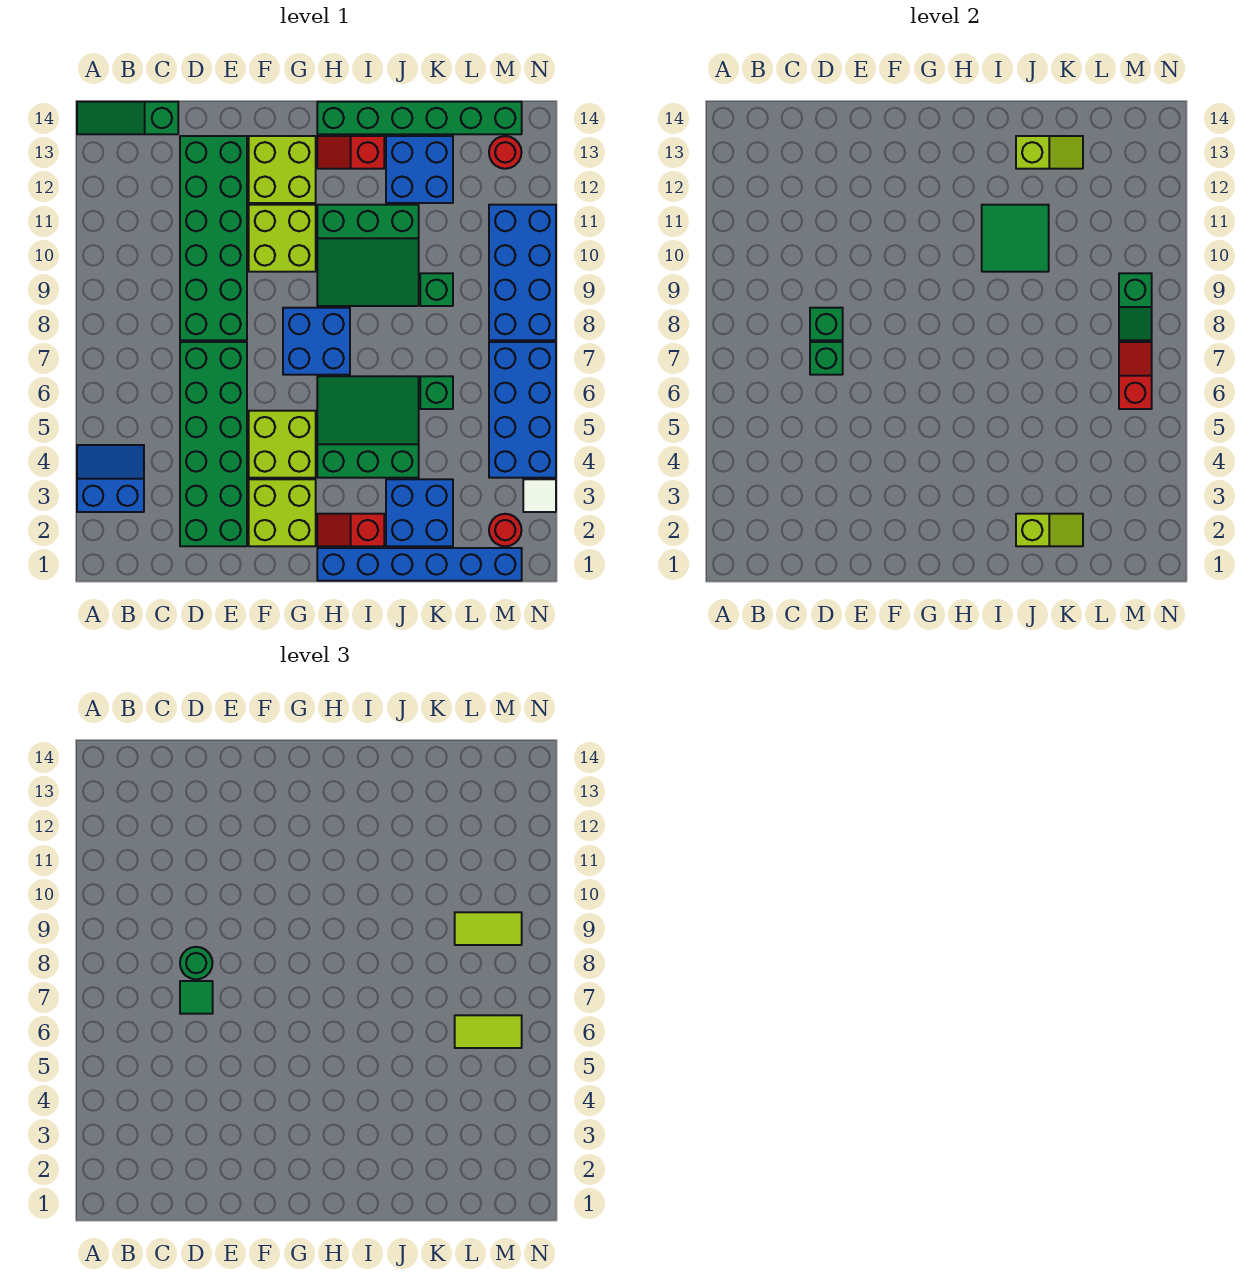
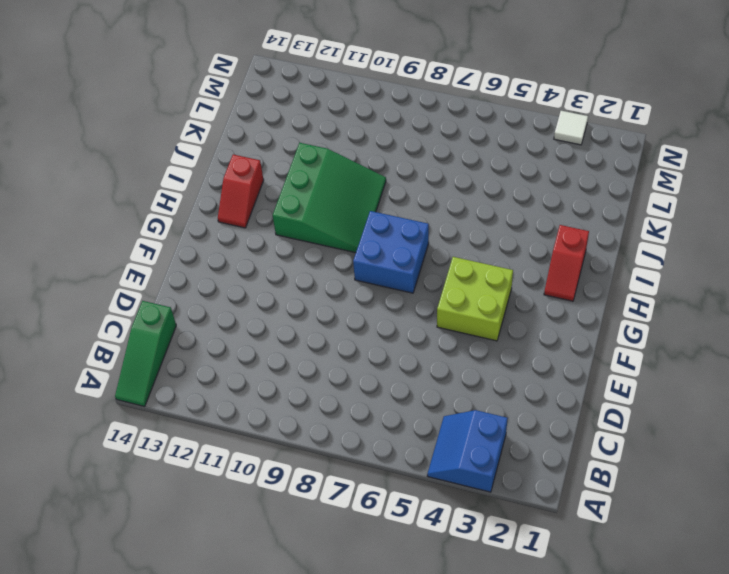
none -> green 2x6 brick [180,342,247,546]
none -> green 2x6 brick [180,136,247,340]
none -> lime 2x2 brick [249,479,316,546]
none -> lime 2x2 brick [249,205,316,272]

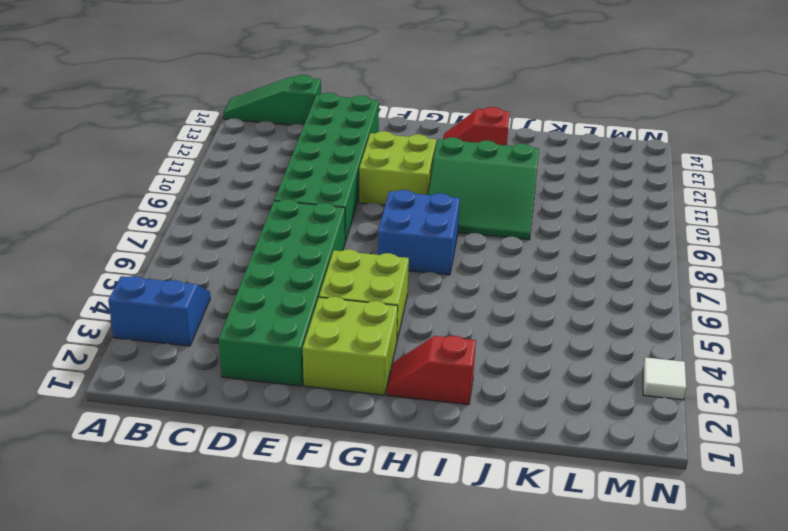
none -> lime 2x2 brick [249,136,316,203]
none -> blue 1x6 brick [317,548,522,581]
none -> green 3x3 slope [317,376,419,478]
none -> green 1x6 brick [317,102,522,134]

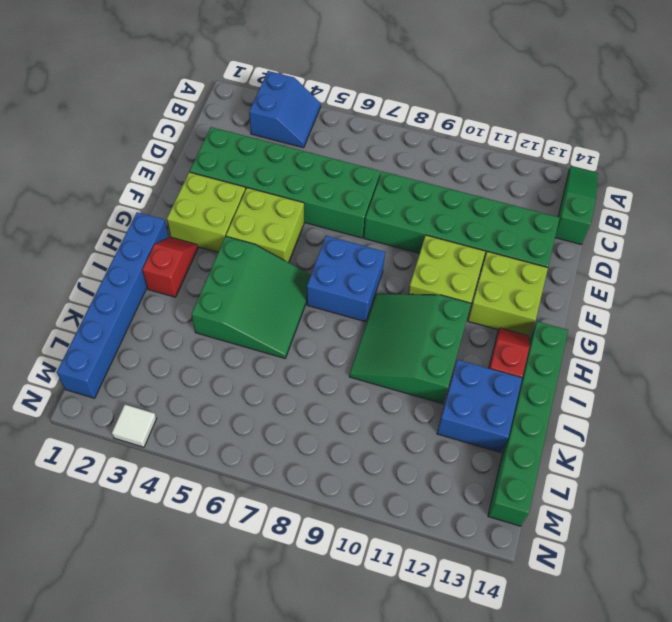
none -> blue 2x2 brick [386,479,453,546]
none -> green 1x1 brick [420,376,453,409]
none -> green 1x1 brick [420,273,453,306]
none -> red 1x1 round brick [489,514,522,546]

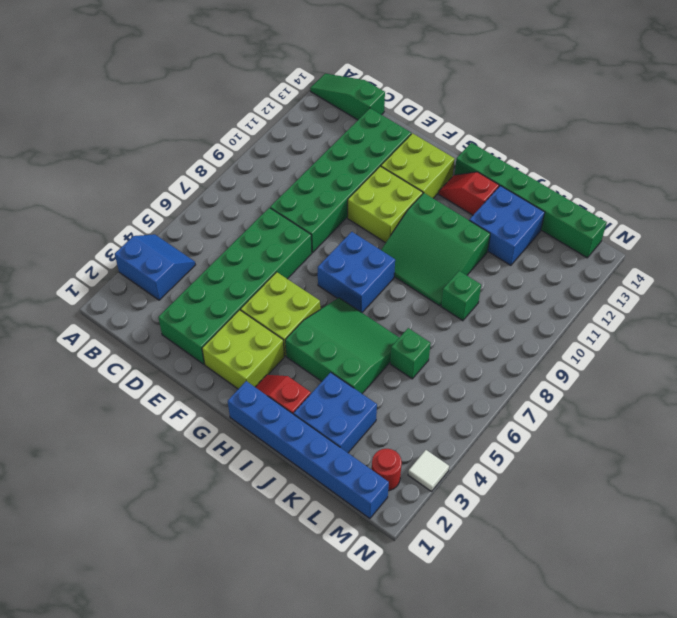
none -> blue 2x4 brick [489,342,556,478]
none -> blue 2x4 brick [489,205,556,340]
none -> red 1x1 round brick [489,136,522,169]
none -> green 1x1 brick [810,342,843,375]

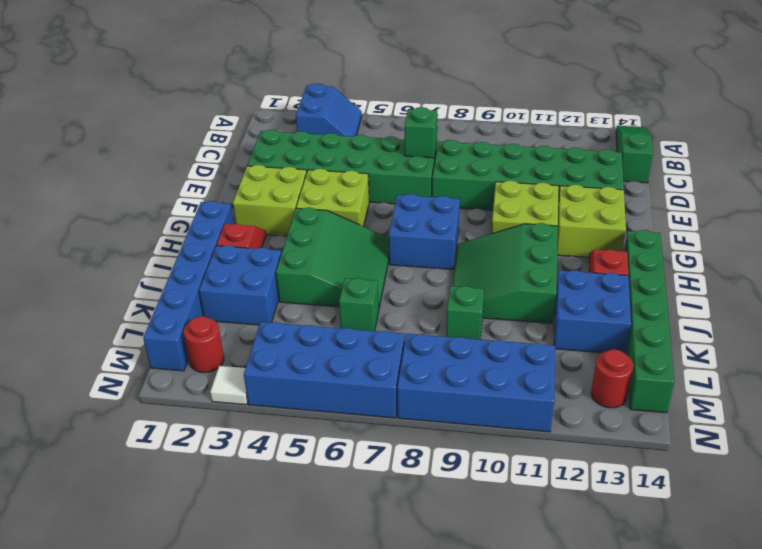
none -> green 1x1 brick [810,308,843,340]
none -> green 2x2 tile [982,205,1049,272]
none -> lime 1x2 slope [1016,514,1083,546]
none -> lime 1x2 slope [1016,136,1083,169]

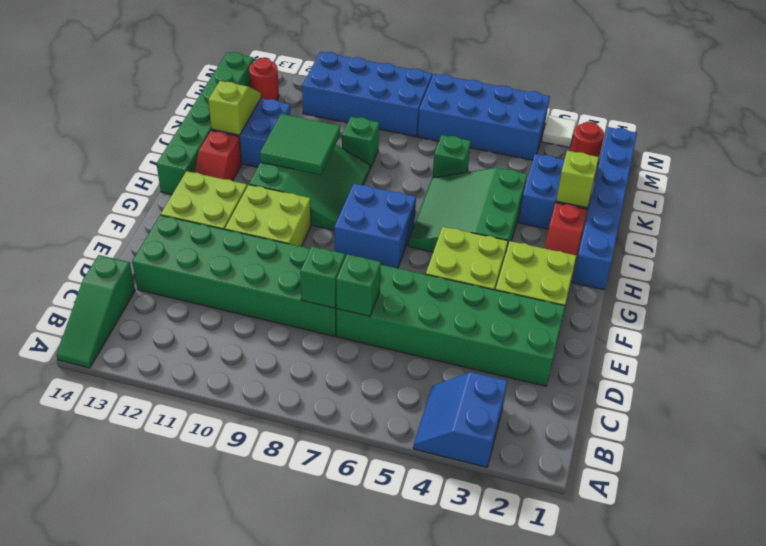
none -> red 1x2 slope [1119,342,1152,409]
none -> green 1x2 slope [1119,273,1152,340]
none -> green 1x1 tile [180,981,213,1014]
none -> green 1x1 round brick [180,947,212,979]

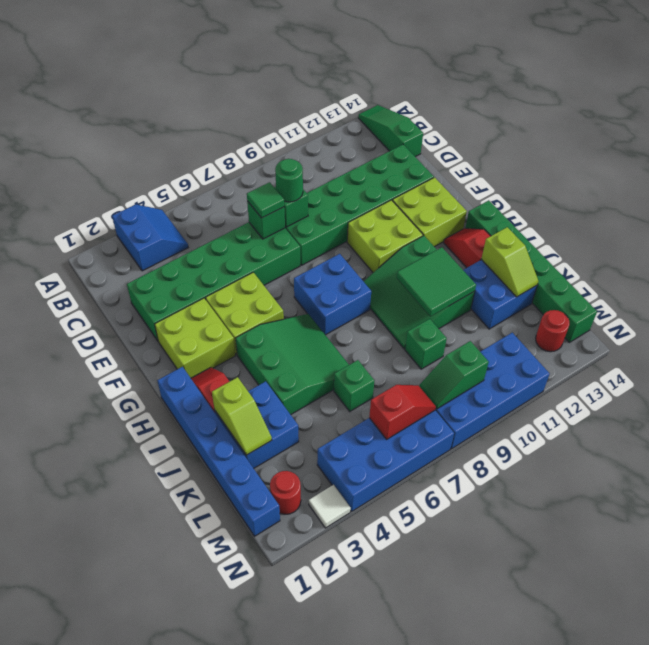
none -> lime 1x2 tile [455,1015,522,1048]
none -> lime 1x2 tile [455,912,522,945]

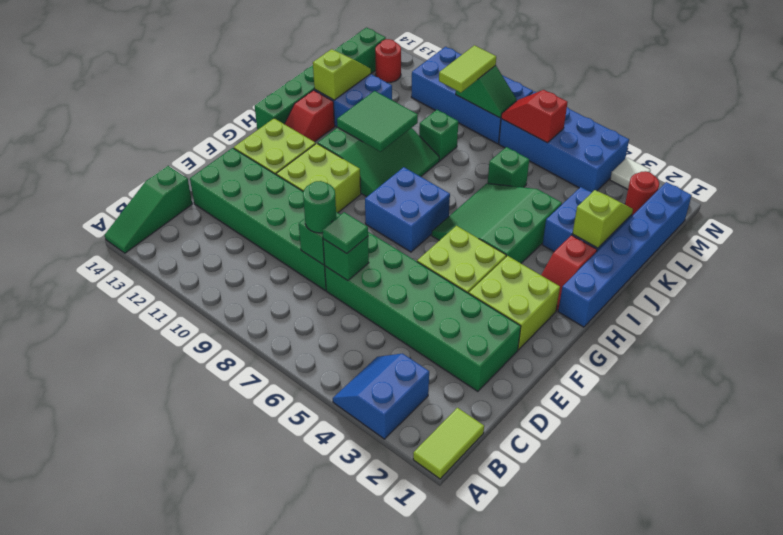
lime 1x2 tile [413,408,484,479] -> lime 1x2 tile moved to [455,1015,522,1048]

